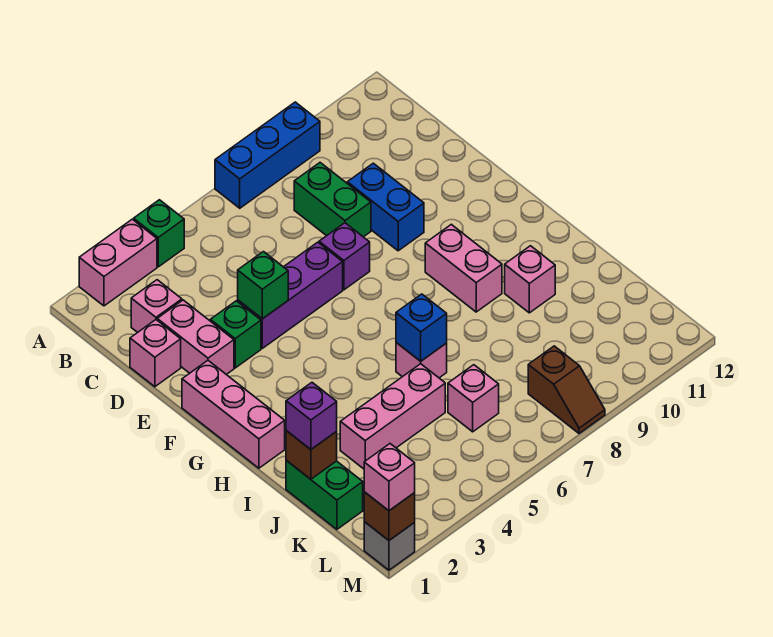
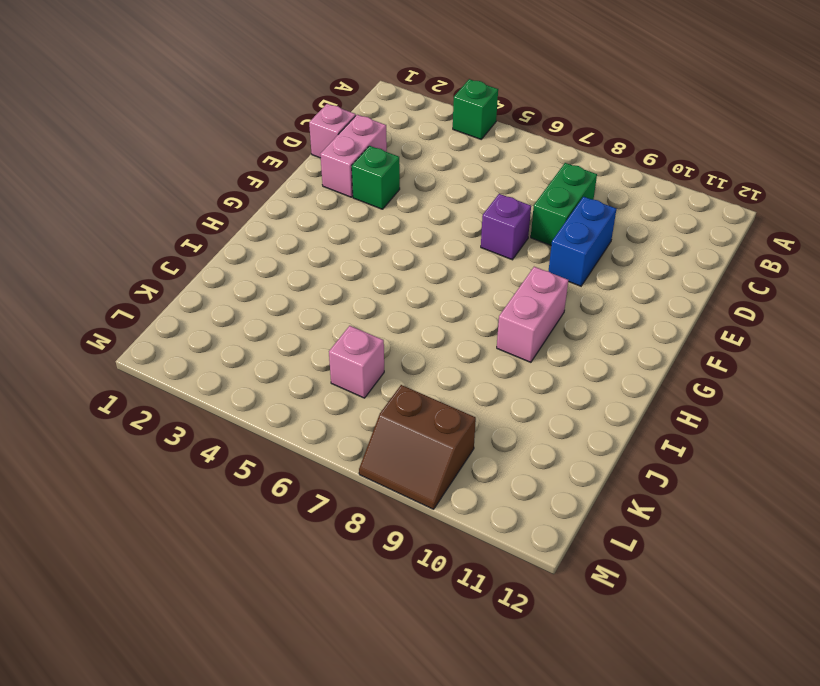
brown 2x2 slope [359,385,476,509] -> brown 1x2 slope [528,346,605,433]
none -> pink 1x2 brick [79,219,157,306]
none -> blue 1x3 brick [215,102,320,208]
none -> pink 1x1 brick [131,280,182,332]

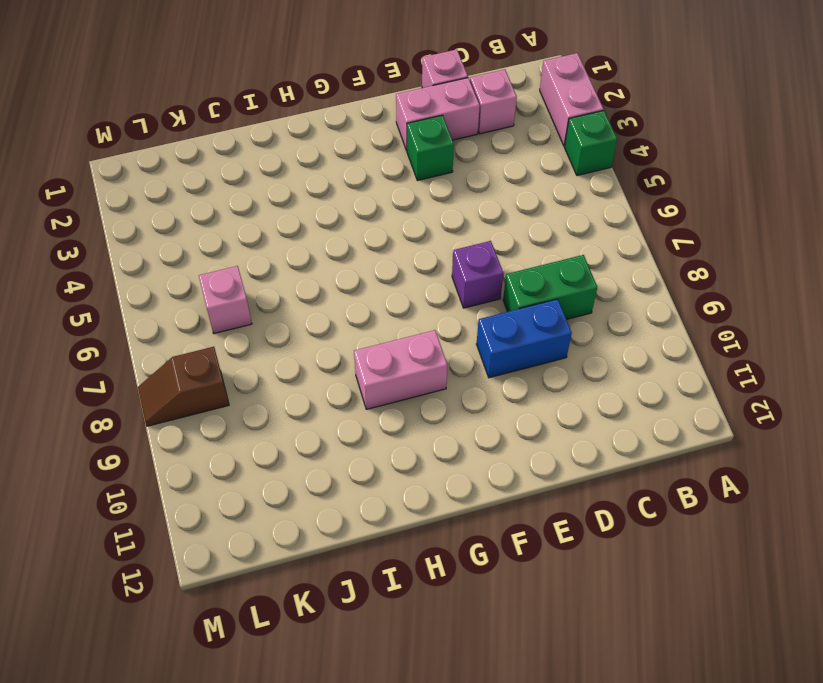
none -> blue 1x3 brick [215,102,320,208]
none -> purple 1x3 brick [238,242,343,348]
none -> pink 1x3 brick [182,361,285,468]

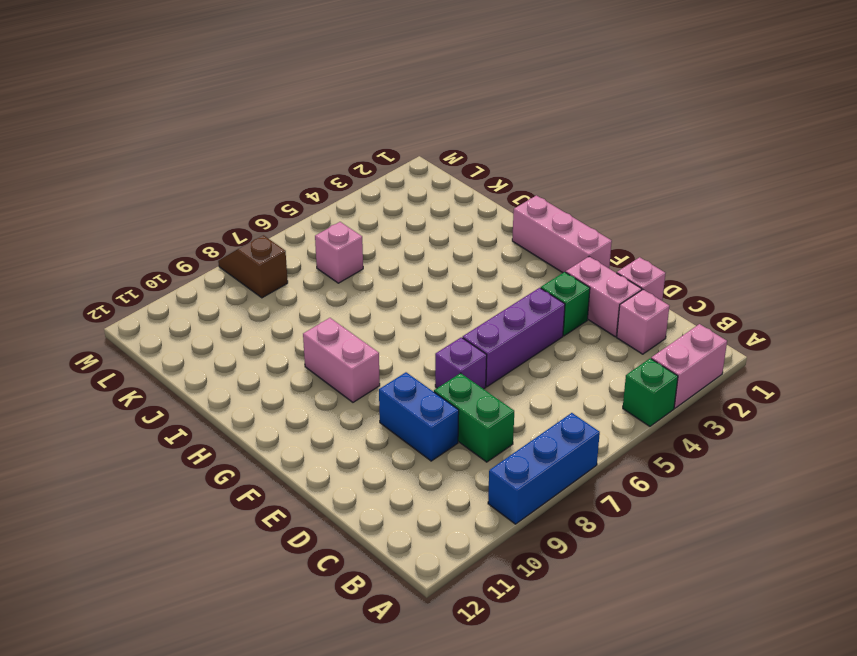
none -> pink 1x1 brick [396,343,447,378]
none -> pink 1x1 brick [505,246,555,313]
none -> green 1x2 brick [286,461,363,529]

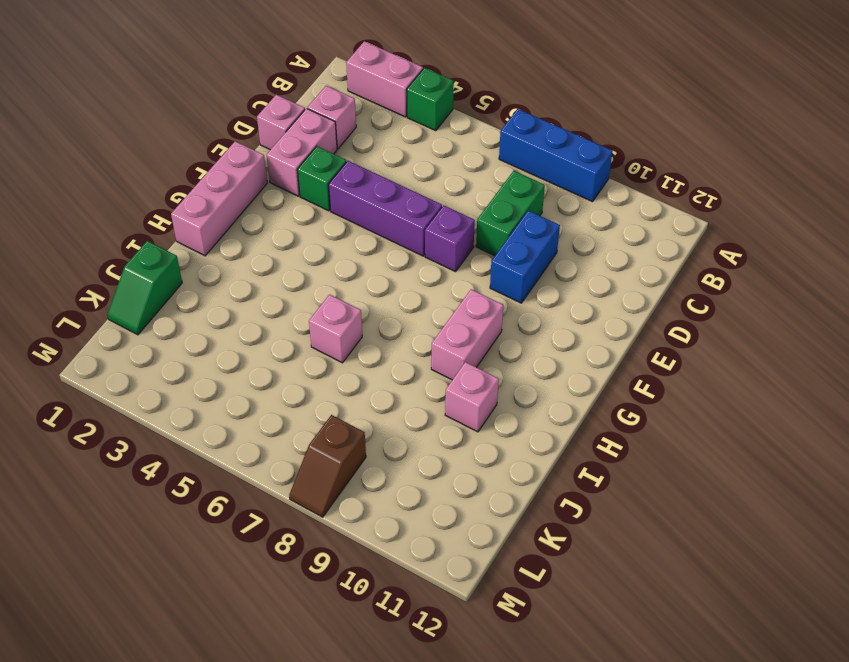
green 1x2 slope [107,241,182,335] -> green 1x2 brick [286,461,363,529]
none -> pink 1x3 brick [340,364,445,469]
none -> pink 1x1 brick [448,365,499,432]
none -> grey 1x1 brick [364,522,415,570]

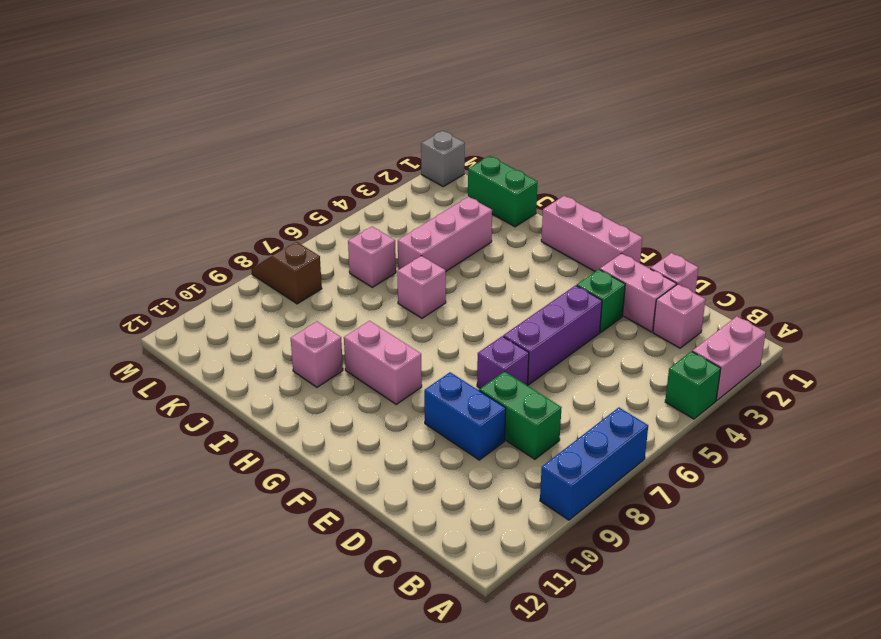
none -> green 1x1 brick [238,252,288,319]
none -> blue 1x1 brick [396,294,447,361]
none -> brown 1x1 brick [286,431,337,479]

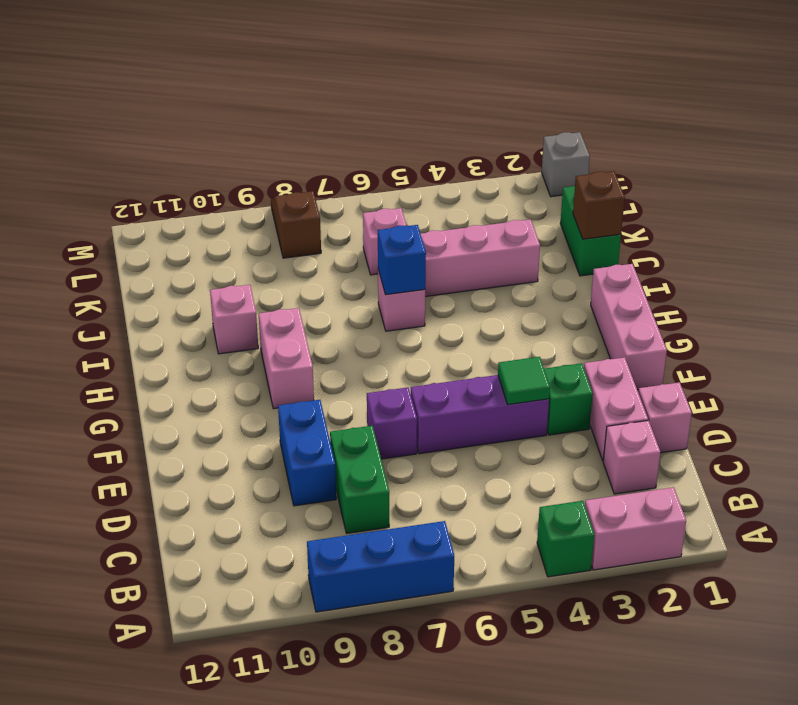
green 1x1 tile [498,357,550,404] -> green 1x1 brick [238,252,288,319]
none -> brown 1x1 brick [364,492,415,540]
none -> purple 1x1 brick [286,383,337,449]
none -> pink 1x1 brick [364,444,415,511]

